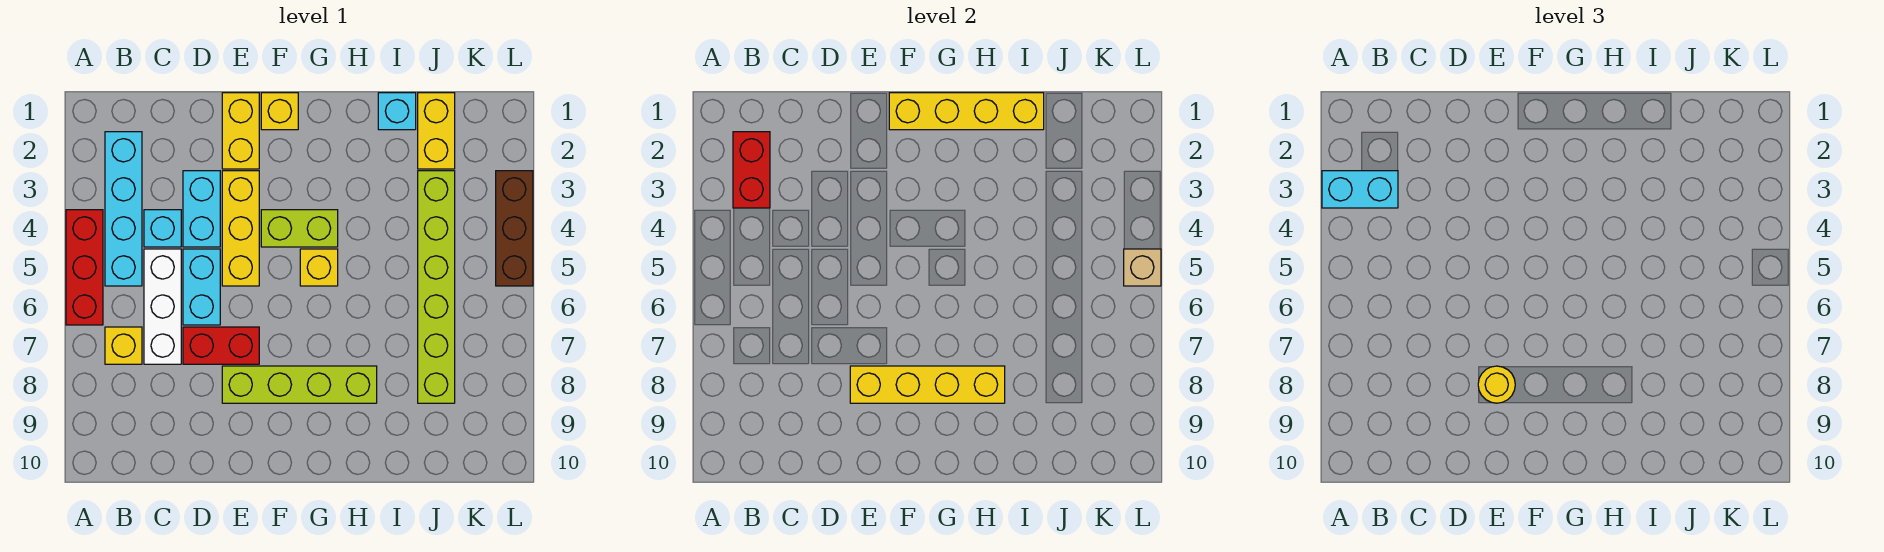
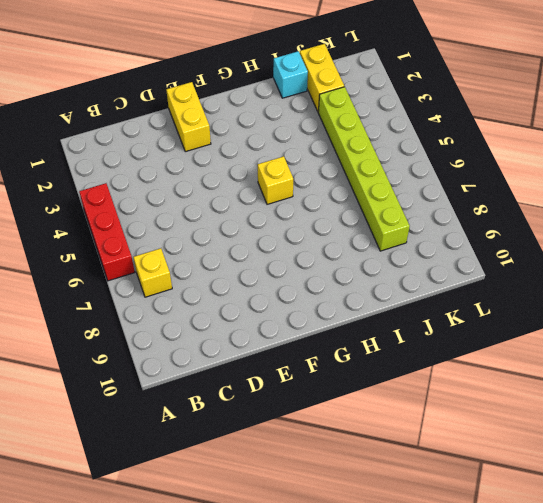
none -> cyan 1x4 brick [105,132,142,286]
none -> cyan 1x1 brick [144,210,181,247]
none -> white 1x3 brick [144,249,181,364]

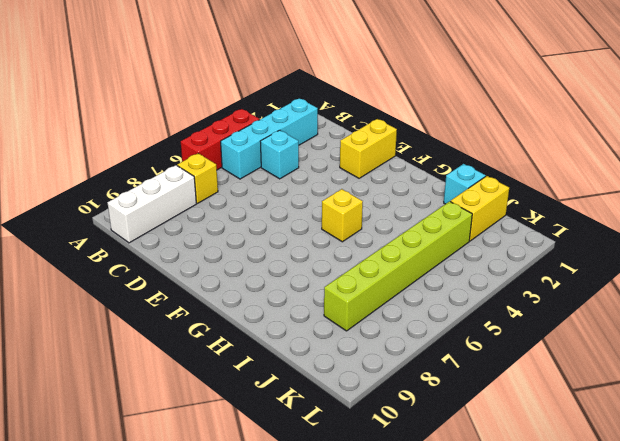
white 1x3 brick [108,165,196,243] -> white 1x3 brick moved to [144,249,181,364]
none -> cyan 1x2 brick [183,171,220,247]
none -> cyan 1x2 brick [183,249,220,325]
none -> red 1x2 brick [183,327,259,364]

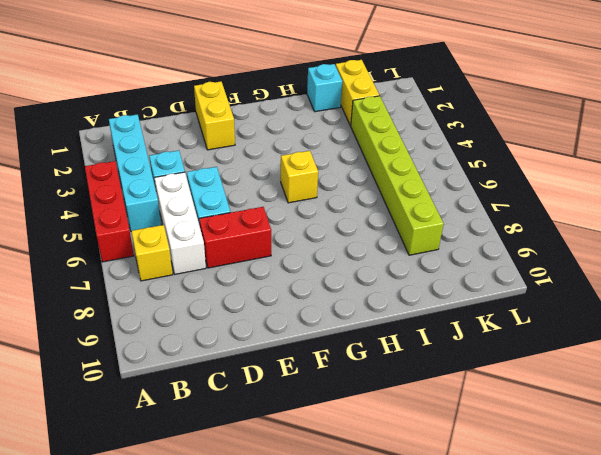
none -> cyan 1x2 brick [183,171,220,247]
none -> yellow 1x3 brick [222,171,259,286]
none -> lime 1x4 brick [222,366,377,403]

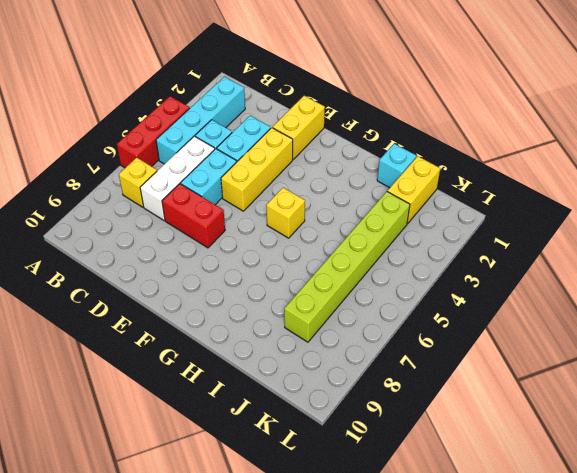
none -> lime 1x4 brick [222,366,377,403]
none -> yellow 1x1 brick [261,93,298,130]
none -> lime 1x2 brick [261,210,338,247]

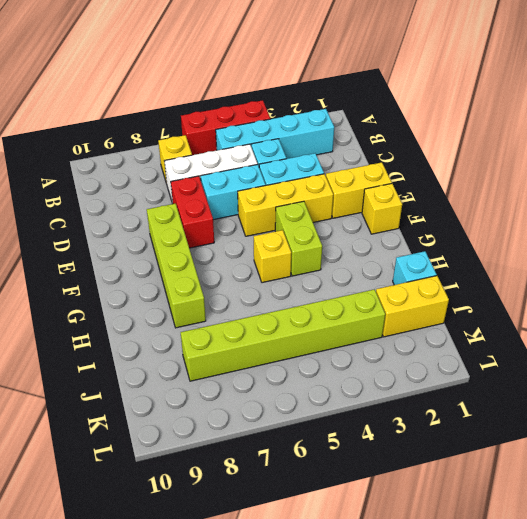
none -> brown 1x3 brick [496,171,533,286]
none -> red 1x2 brick [733,132,770,208]
none -> yellow 1x4 brick [850,366,1005,403]

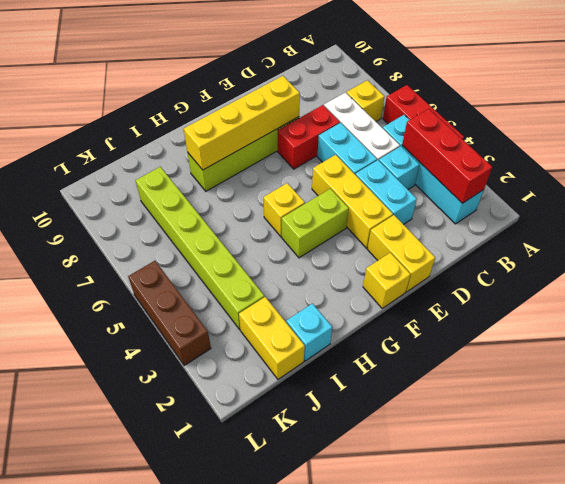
red 1x3 brick [402,109,492,203] -> red 1x2 brick [733,132,770,208]
none -> yellow 1x4 brick [889,93,1044,130]
none -> tan 1x1 brick [1124,249,1161,286]
none -> cyan 1x2 brick [1322,171,1398,208]

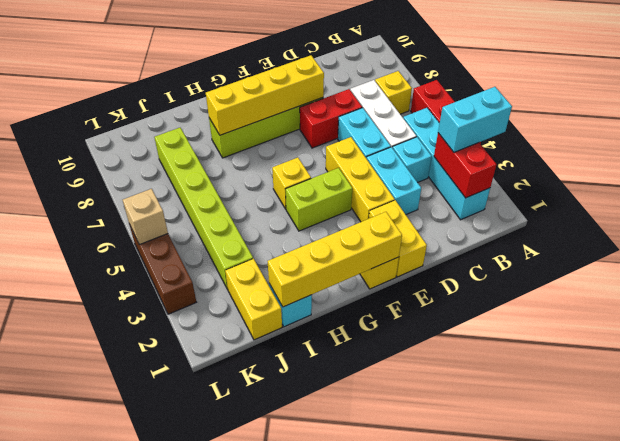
none -> yellow 1x1 round brick [1478,366,1515,403]

